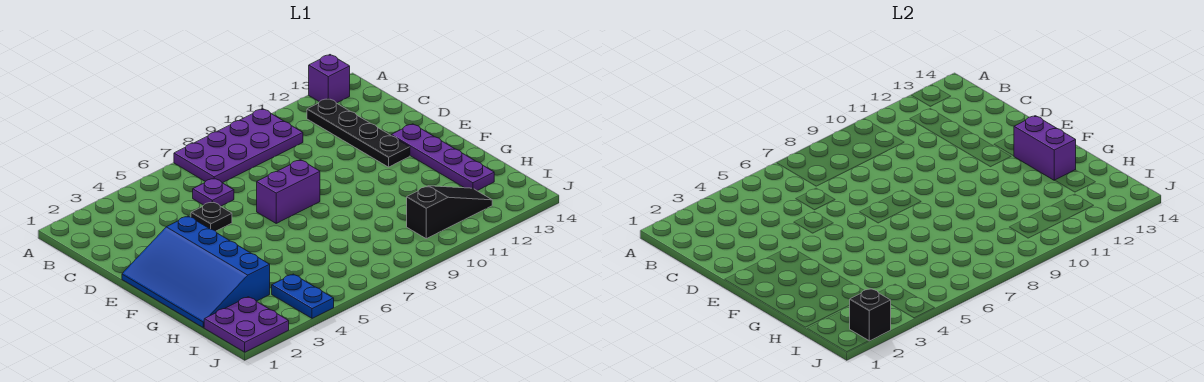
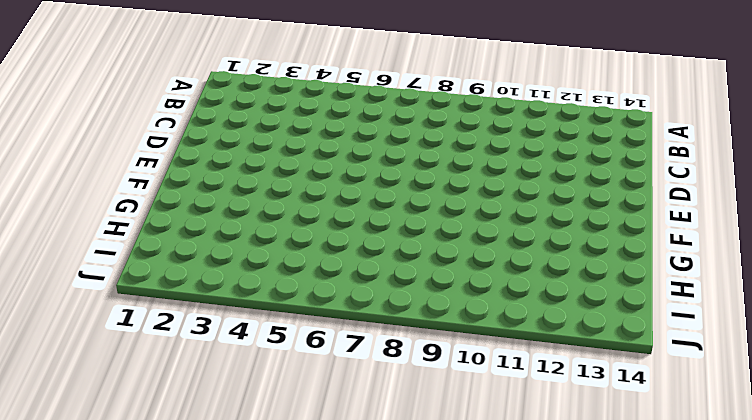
none -> purple 2x4 plate [174,109,303,183]
none -> purple 1x1 brick [309,55,350,103]
none -> black 1x4 plate [307,98,410,167]

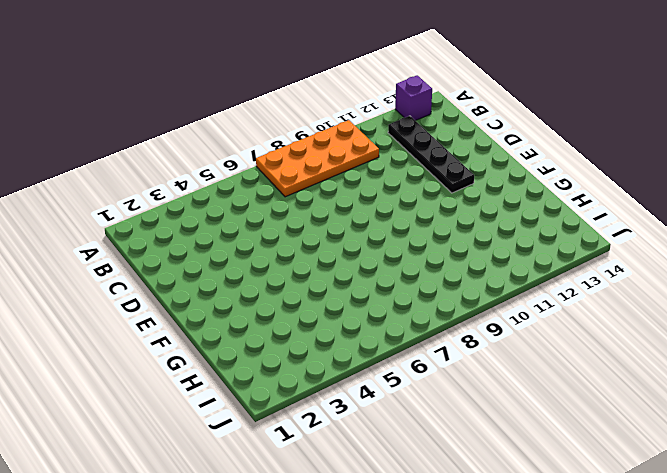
orange 2x4 plate [256,120,379,197] -> purple 2x4 plate [174,109,303,183]
none -> purple 1x1 plate [193,178,234,206]
none -> black 1x1 plate [191,202,232,231]
none -> blue 3x4 slope [122,216,270,328]

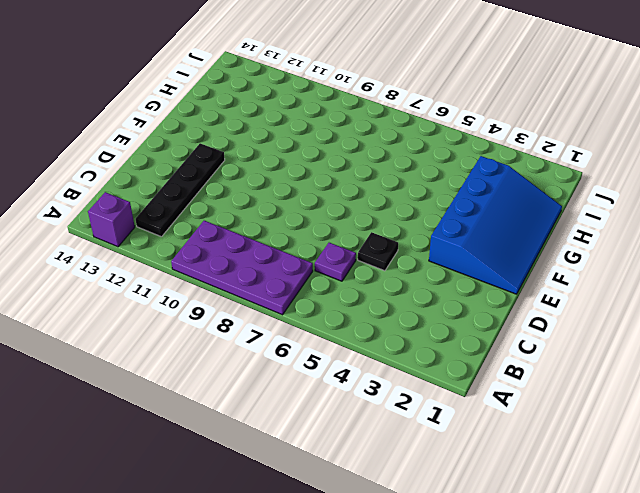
none -> purple 1x2 brick [257,160,320,223]
none -> purple 1x4 plate [391,124,494,191]
none -> purple 2x2 plate [204,297,289,352]

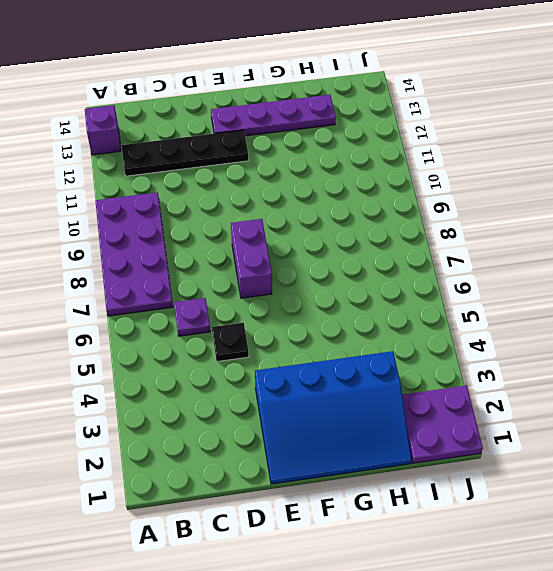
none -> blue 1x2 plate [272,274,334,318]
none -> black 1x3 slope [407,186,492,239]
none -> purple 1x2 brick [1014,116,1076,180]

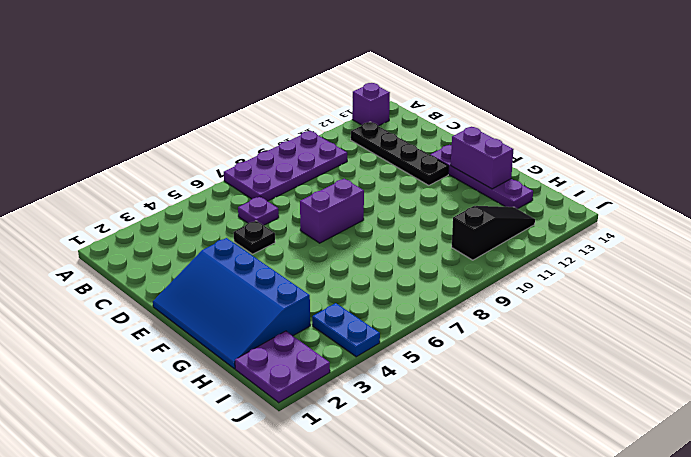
none -> black 1x1 brick [850,289,891,341]

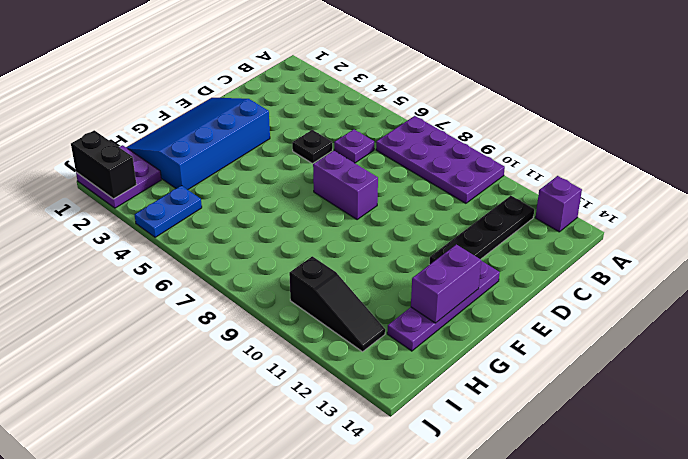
black 1x2 brick [71,130,137,199] -> black 1x1 brick [850,289,891,341]

